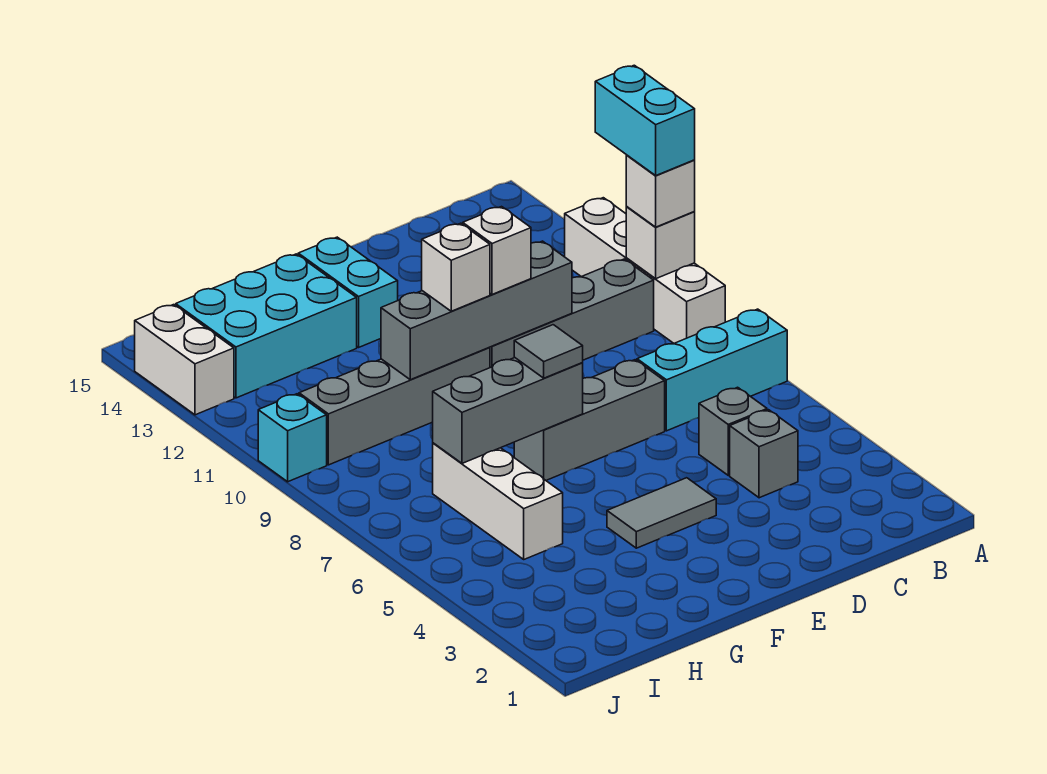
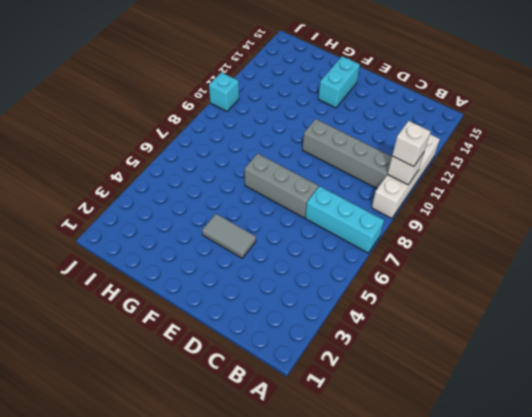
none -> grey 1x1 brick [730,410,798,498]
none -> grey 1x1 brick [699,387,767,475]
none -> grey 1x4 brick [299,347,490,465]

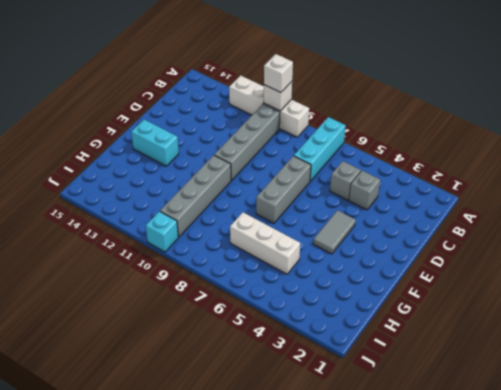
none -> cyan 2x3 brick [176,254,357,398]
none -> white 1x2 brick [135,305,234,415]
none -> grey 1x4 brick [381,241,572,380]

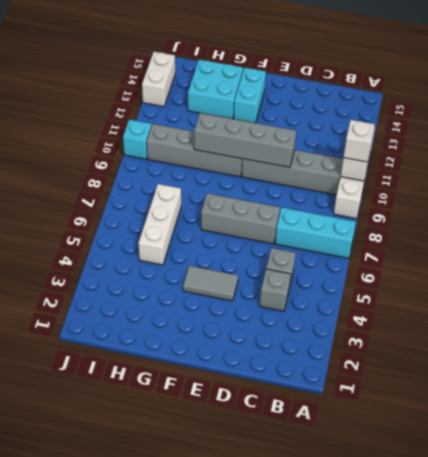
cyan 2x2 brick [188,60,243,119] -> cyan 2x3 brick [176,254,357,398]
none -> grey 1x3 brick [433,358,583,463]
none -> white 1x1 brick [463,207,531,294]
none -> grey 1x1 tile [514,325,583,378]

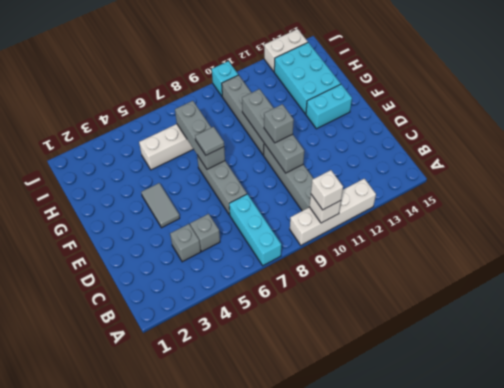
grey 1x1 brick [264,104,294,143] -> white 1x1 brick [463,207,531,294]
none -> white 1x1 brick [422,223,490,311]
none -> cyan 1x2 brick [595,65,695,175]

